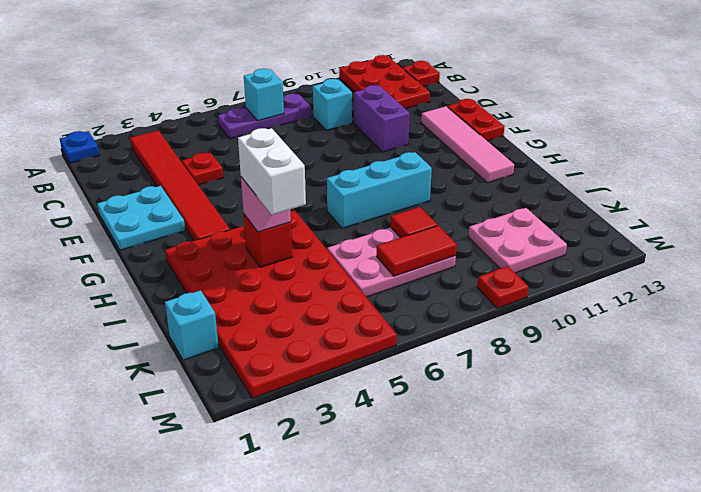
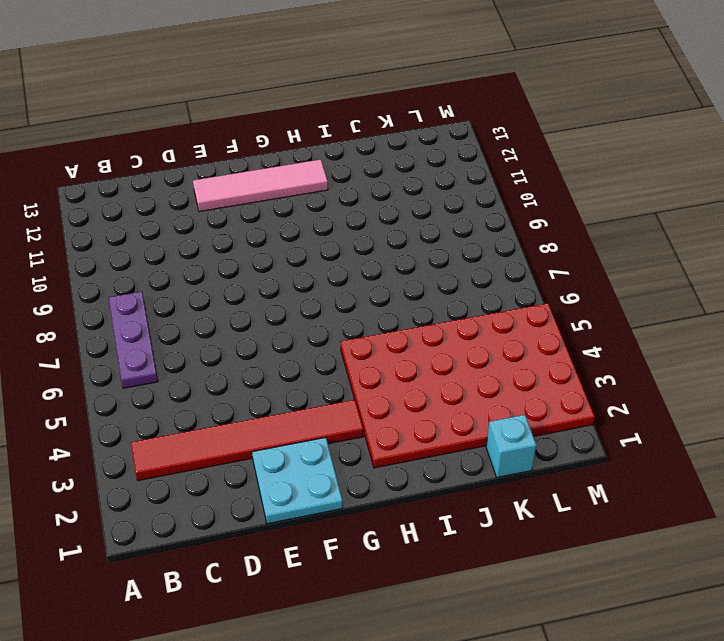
none -> blue 1x1 plate [60,131,99,163]
none -> red 2x3 plate [339,55,430,109]
none -> red 1x1 plate [403,61,440,87]

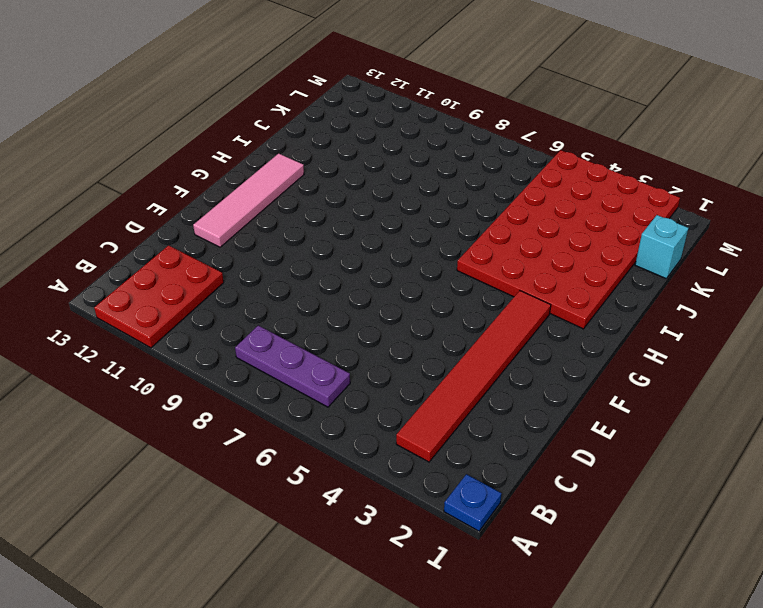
none -> red 1x1 plate [403,61,440,87]
none -> cyan 1x1 brick [313,79,352,130]
none -> red 1x1 plate [182,153,223,185]

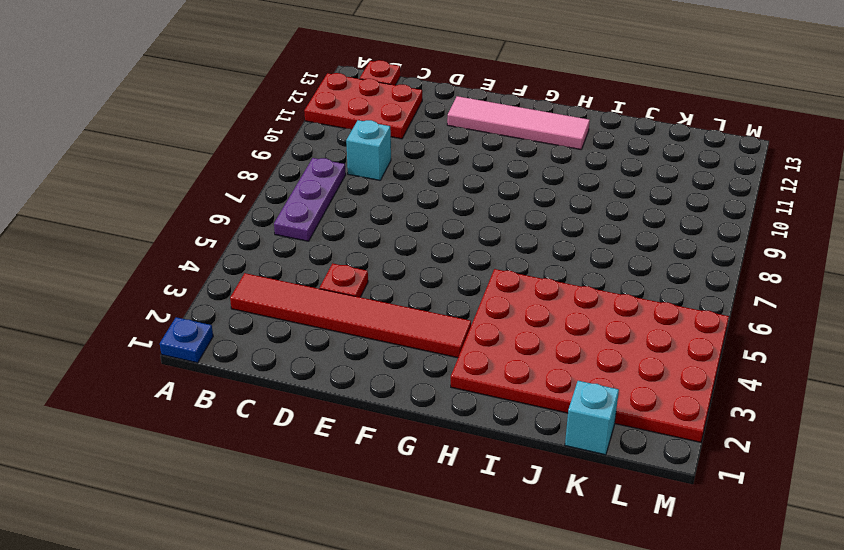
none -> purple 1x2 brick [354,85,410,152]
none -> cyan 2x2 plate [97,186,185,250]
none -> red 1x2 plate [448,99,505,141]

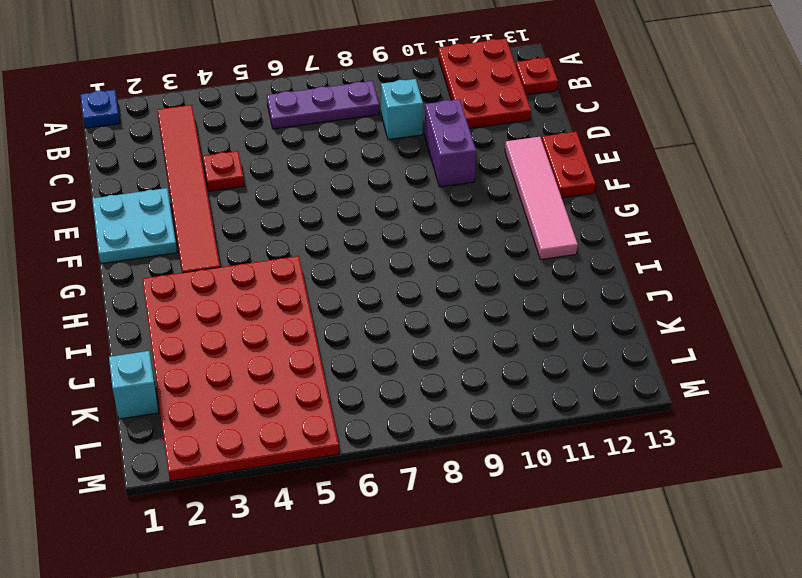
none -> cyan 1x3 brick [327,152,432,228]
none -> pink 2x3 plate [327,227,456,297]
none -> pink 2x2 plate [469,208,567,273]

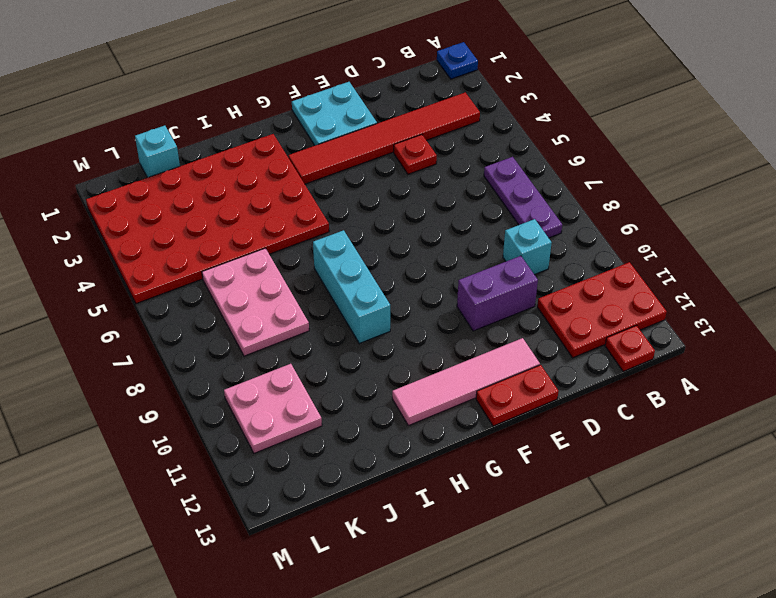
none -> red 1x1 plate [477,266,529,308]
none -> cyan 1x1 brick [244,69,284,121]
none -> red 1x1 brick [244,214,292,267]

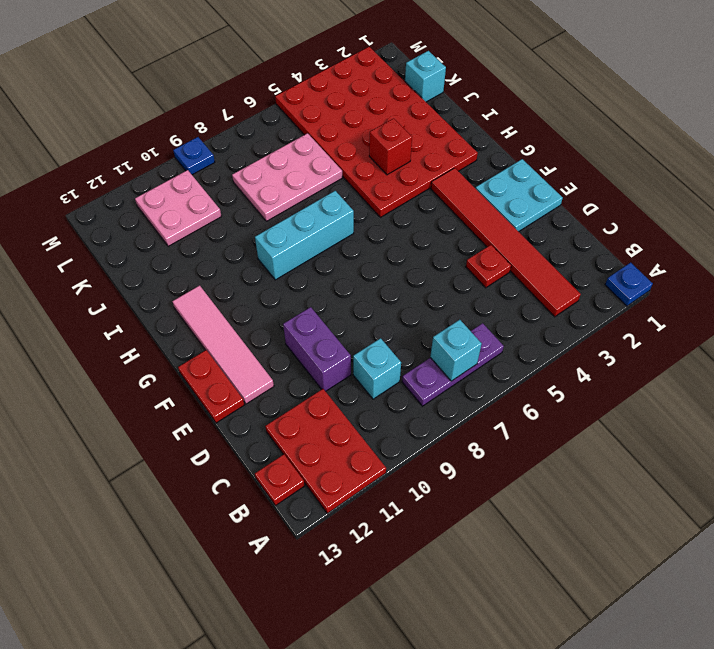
blue 1x1 plate [173,137,215,175] -> red 1x1 plate [477,266,529,308]
none -> red 1x1 tile [391,207,438,238]
none -> red 1x2 tile [377,226,457,276]
none -> pink 1x1 brick [241,177,291,232]

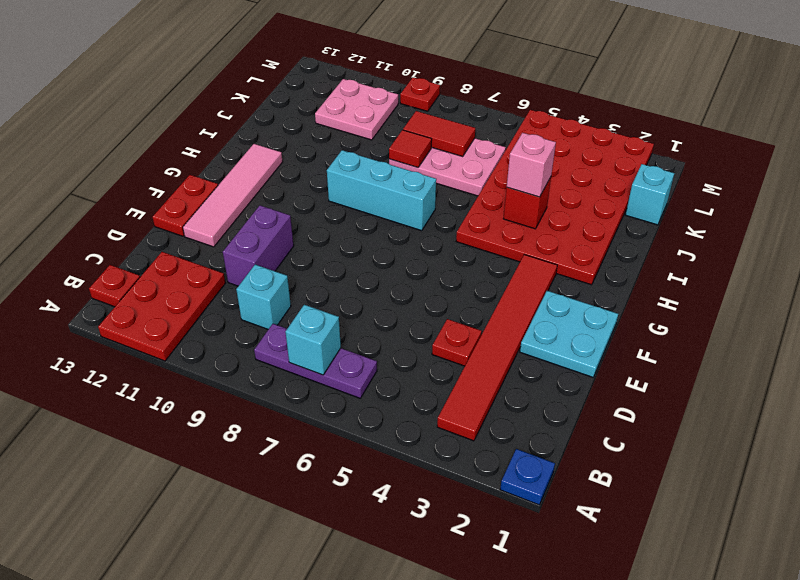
none -> white 1x2 brick [238,128,306,215]

